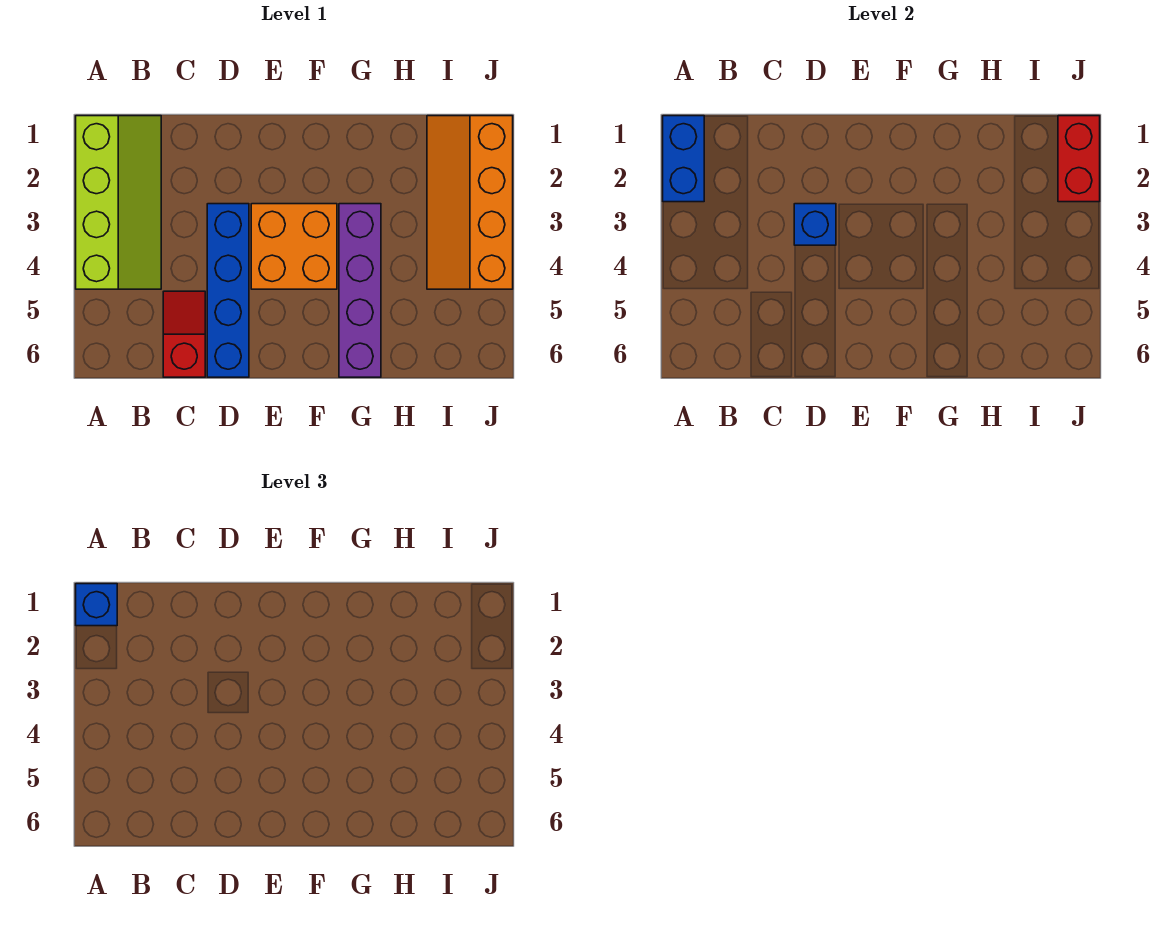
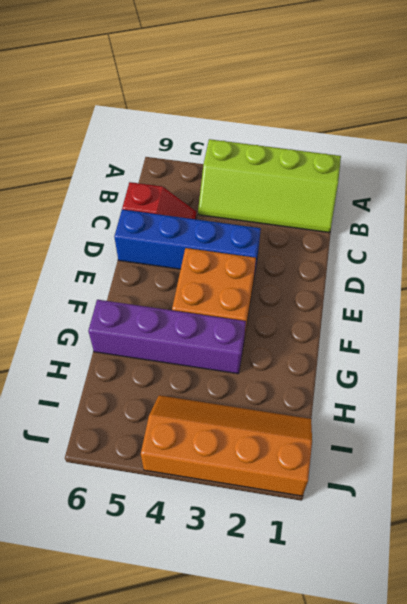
none -> blue 1x2 brick [663,116,704,202]
none -> blue 1x1 brick [794,204,836,245]

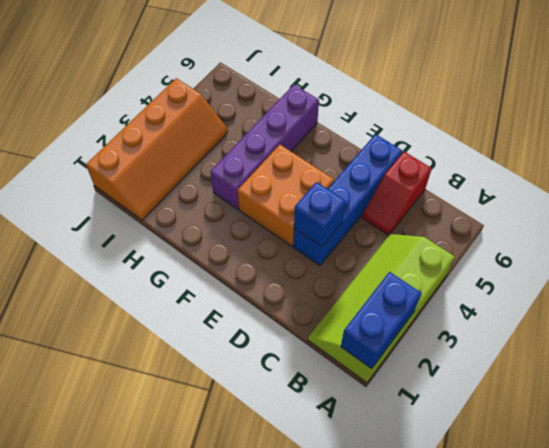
none -> red 1x2 brick [1058,116,1100,202]
none -> blue 1x1 brick [76,584,117,626]

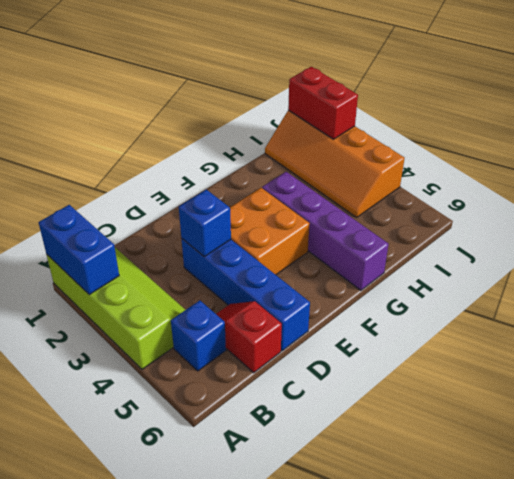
blue 1x1 brick [171,300,226,371] -> blue 1x1 brick moved to [76,584,117,626]

